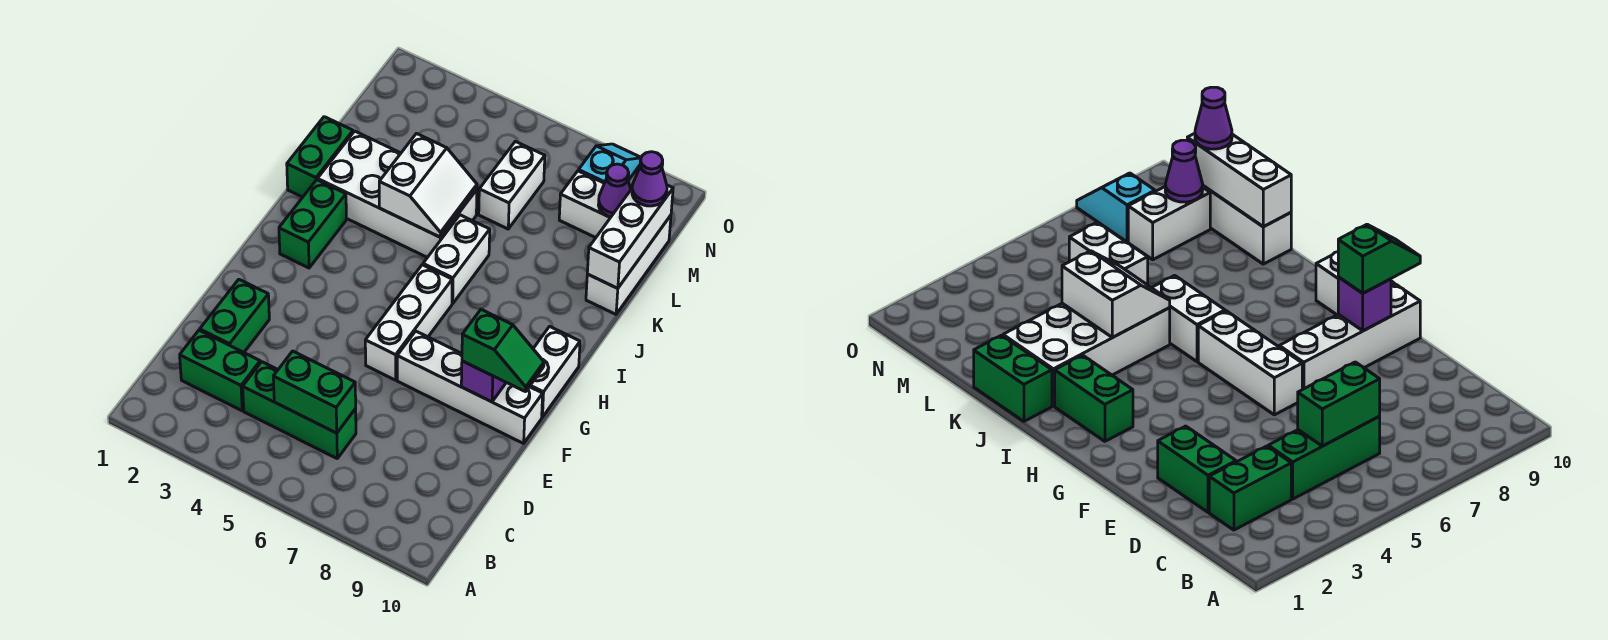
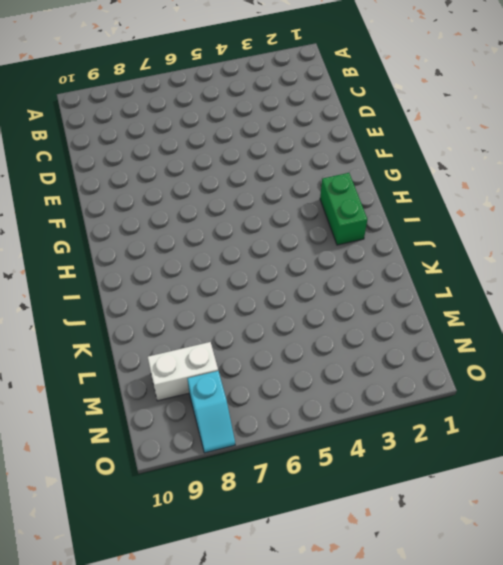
none -> green 1x2 brick [180,330,260,411]
none -> green 1x3 brick [243,362,356,458]
none -> green 1x2 brick [200,279,269,352]

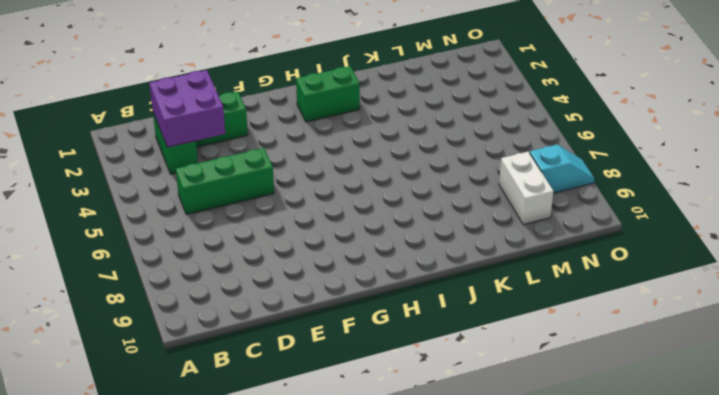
purple 2x2 brick [149,70,225,147] -> none
green 1x3 brick [176,148,274,215] -> green 1x3 brick turned to [243,362,356,458]
none -> white 1x3 brick [365,265,452,380]
none -> white 1x4 brick [397,331,543,443]
none -> white 1x2 brick [530,326,580,417]

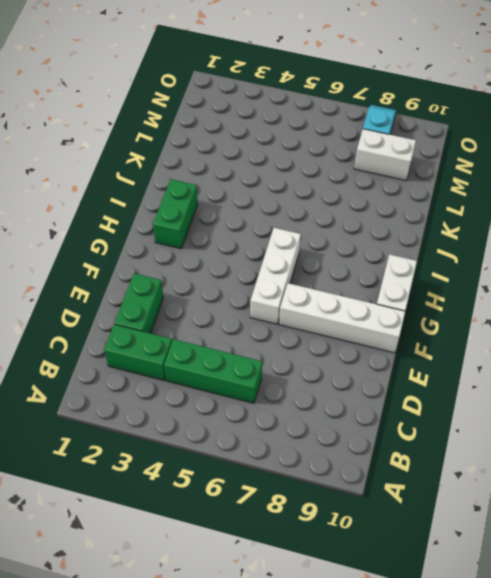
none -> white 1x2 brick [423,215,490,304]
none -> green 1x2 brick [287,117,353,197]
none -> white 2x4 brick [318,131,477,257]

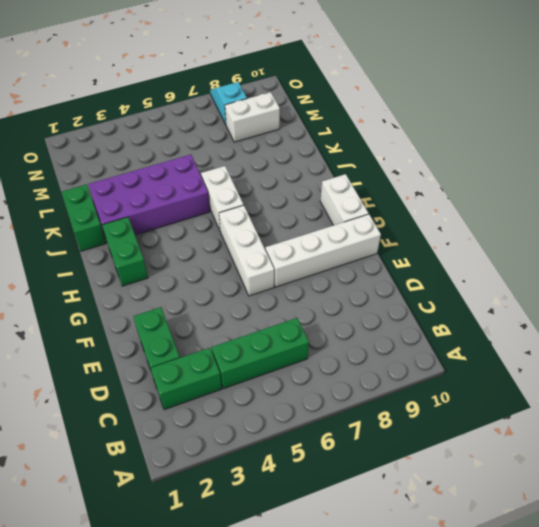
purple 2x4 brick [88,155,210,235] -> white 2x4 brick [318,131,477,257]
none -> white 1x3 brick [586,215,671,314]
none -> white 1x2 brick [479,141,545,229]
none -> green 1x2 brick [273,351,356,433]

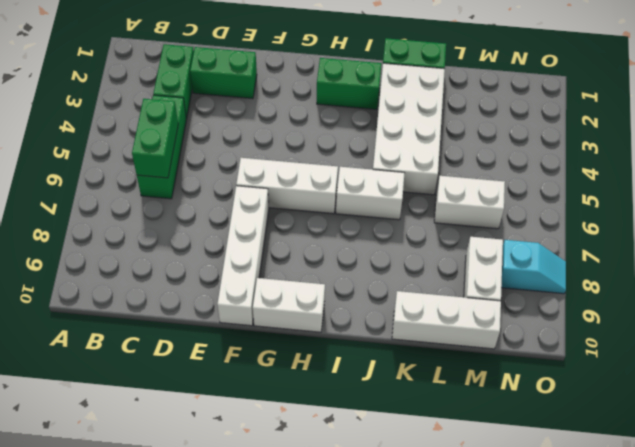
none -> purple 1x1 brick [461,361,506,402]
none -> white 2x2 slope [379,134,477,237]
none -> white 1x3 brick [587,185,673,288]

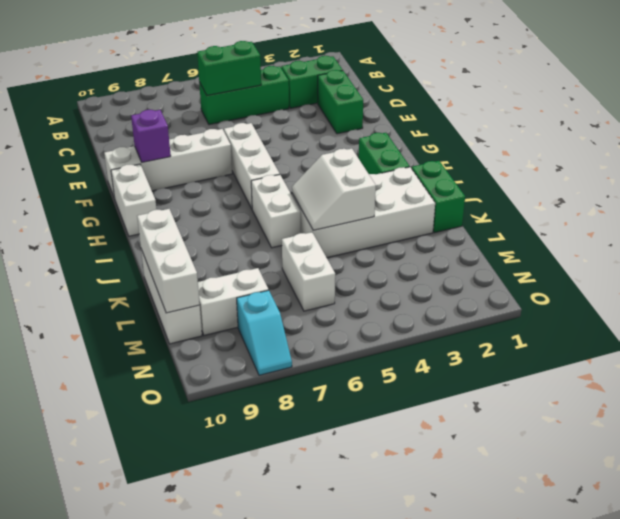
none -> purple 1x1 cone [599,164,631,217]
none -> green 1x2 slope [462,310,544,392]
none -> purple 1x1 cone [632,152,667,206]

